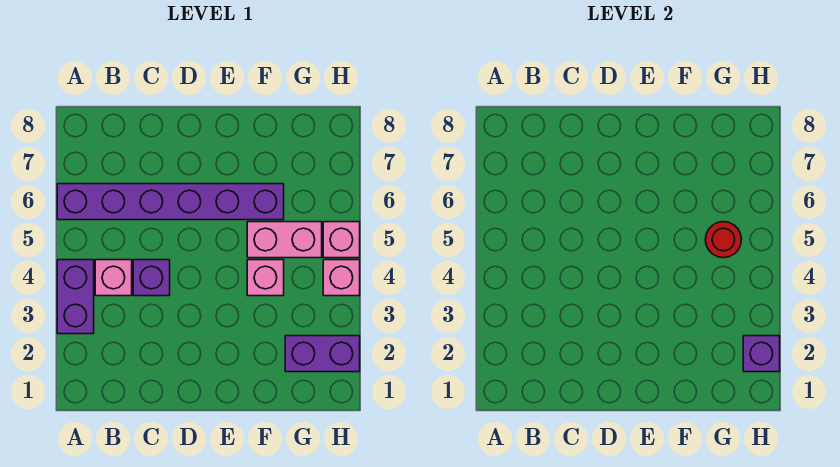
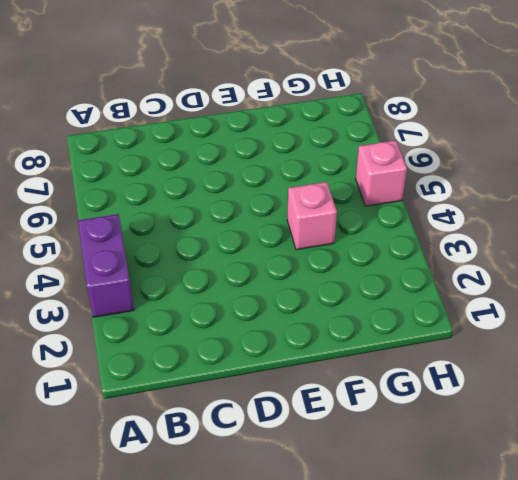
none -> purple 1x6 brick [57,184,284,220]
none -> pink 1x1 brick [95,260,132,296]

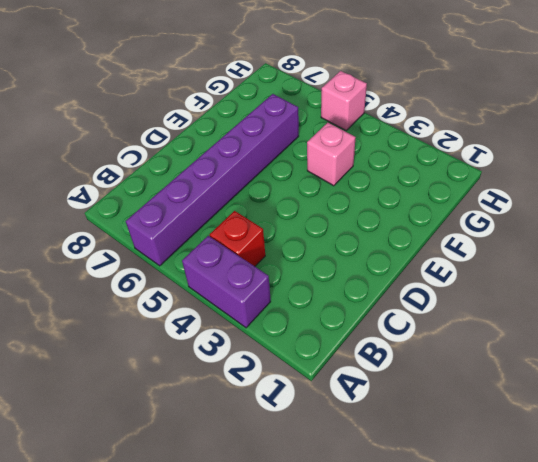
red 1x1 brick [210,211,265,266] -> pink 1x1 brick [95,260,132,296]
none -> purple 1x1 brick [133,260,170,296]
none -> pink 1x2 brick [247,222,322,258]

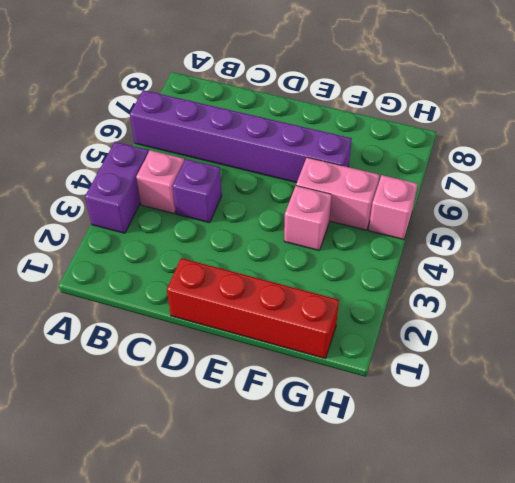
red 1x4 brick [167,258,339,358] -> none
none -> purple 1x2 brick [285,336,360,372]
none -> pink 1x1 brick [323,260,360,296]

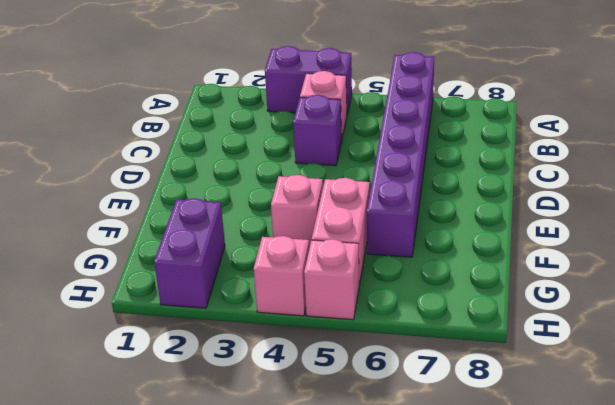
none -> red 1x1 round brick [705,222,742,258]
none -> purple 1x1 brick [743,336,780,372]

